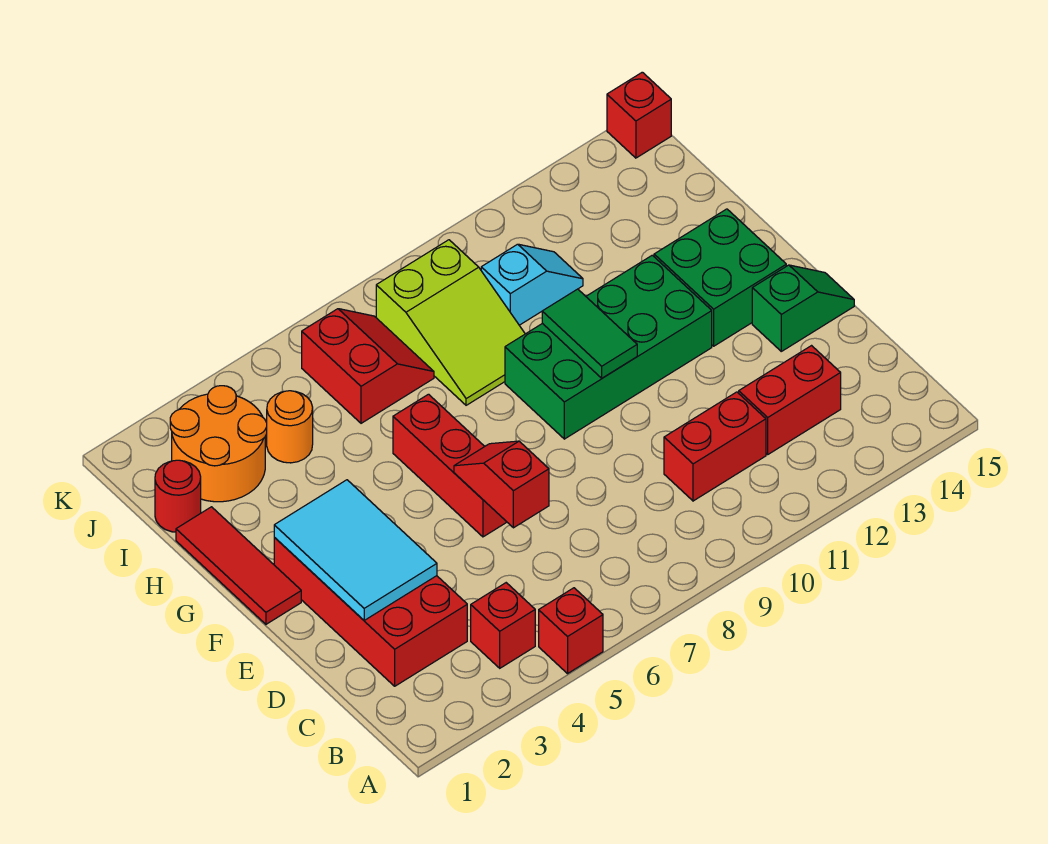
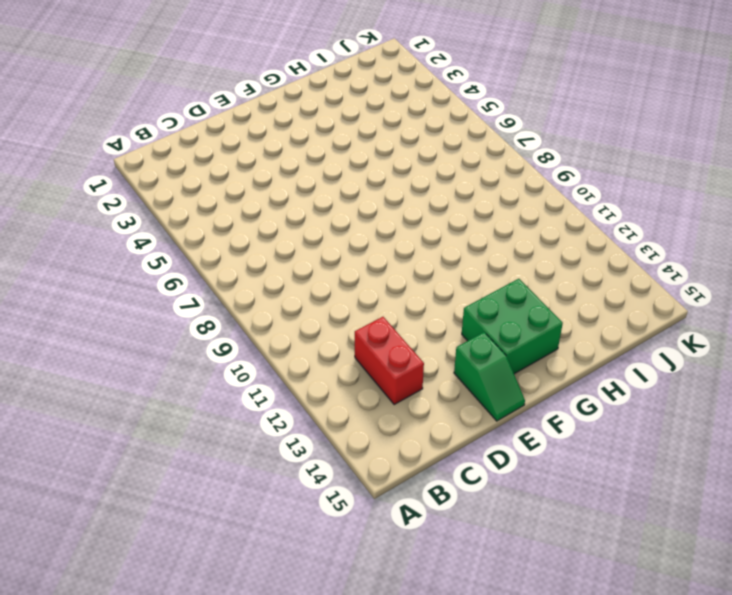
none -> red 1x1 brick [539,588,603,674]
none -> red 1x1 brick [471,583,535,668]
none -> red 2x4 brick [274,538,467,686]

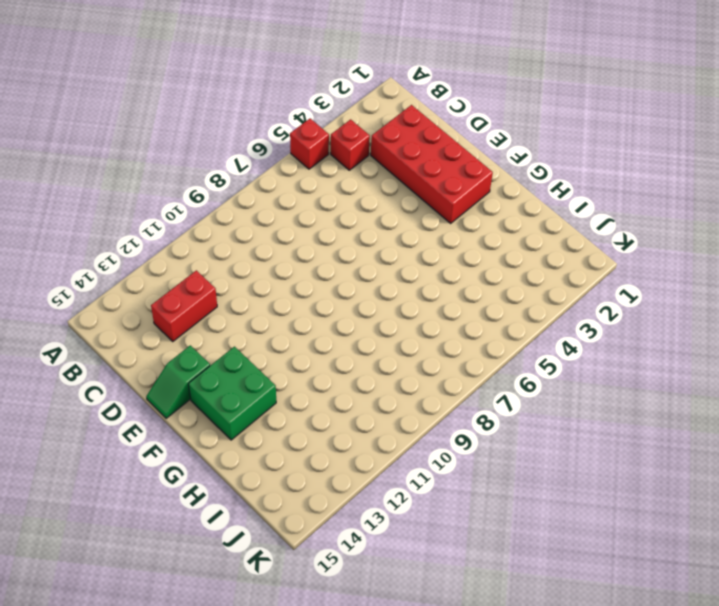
none -> red 1x2 brick [664,392,766,501]
none -> red 1x3 brick [393,394,507,537]
none -> red 1x3 tile [176,507,301,624]

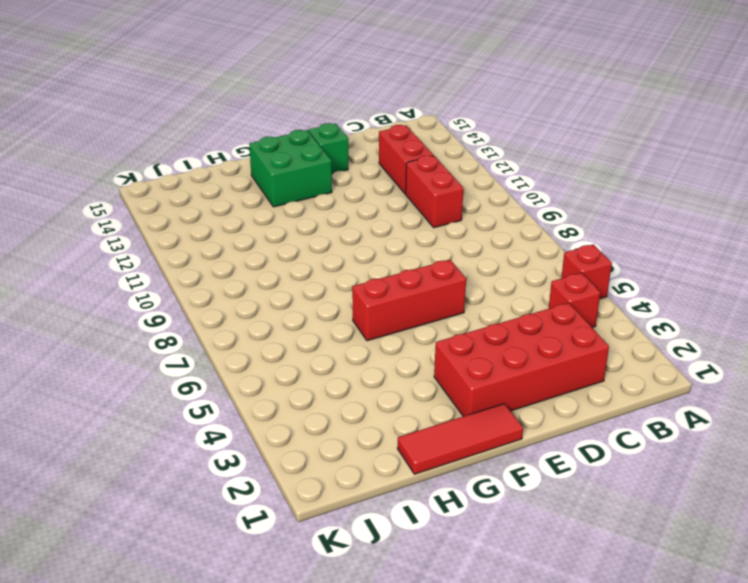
none -> green 2x4 brick [505,255,712,439]
none -> lime 2x3 slope [376,240,525,405]
none -> red 1x1 round brick [155,460,201,532]

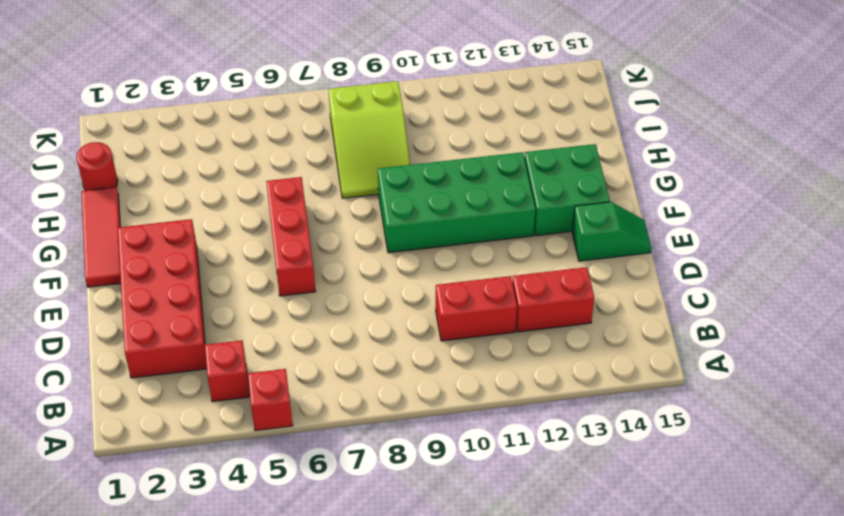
none -> orange 2x2 round brick [170,386,267,502]
none -> orange 1x1 round brick [267,391,313,463]
none -> red 2x2 slope [302,309,434,423]

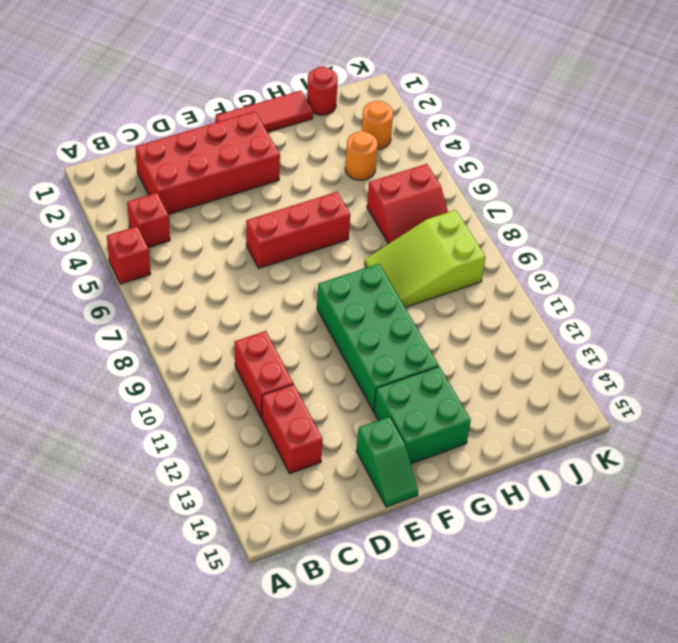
orange 1x1 round brick [362,101,393,149] -> orange 2x2 round brick [170,386,267,502]
none -> cyan 1x2 slope [481,244,583,325]
none -> red 1x1 brick [607,72,671,158]
none -> cyan 2x3 tile [274,480,437,620]

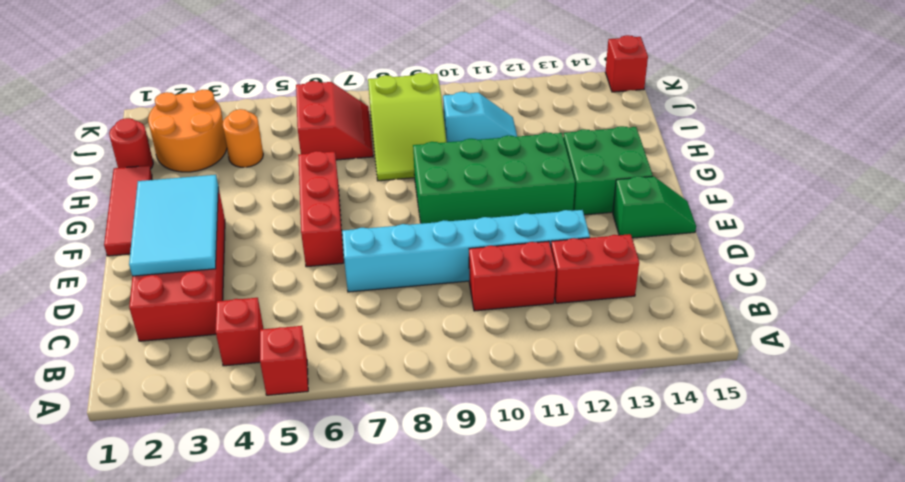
cyan 1x6 brick [342,210,590,292] -> none
none -> red 1x2 slope [454,441,549,528]
none -> green 1x2 tile [542,289,637,378]

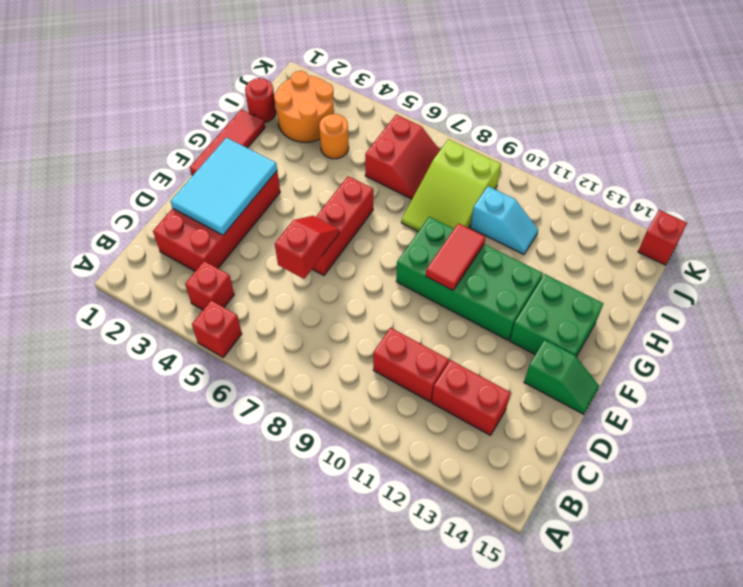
red 1x2 tile [426,223,486,290] -> green 1x2 tile [542,289,637,378]

